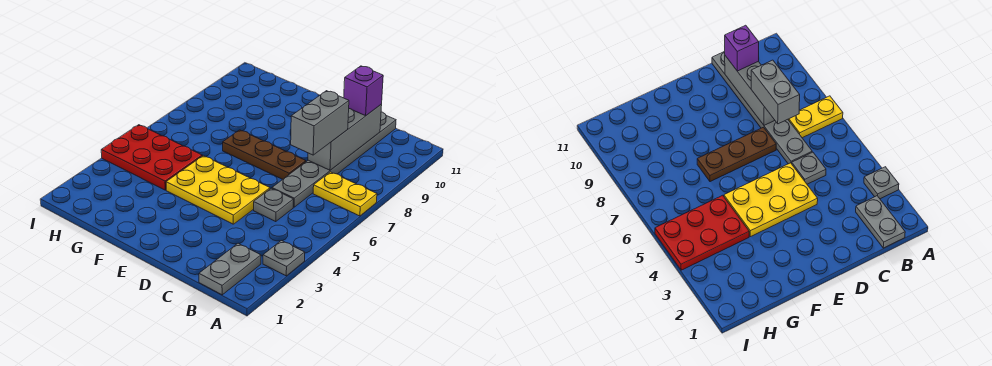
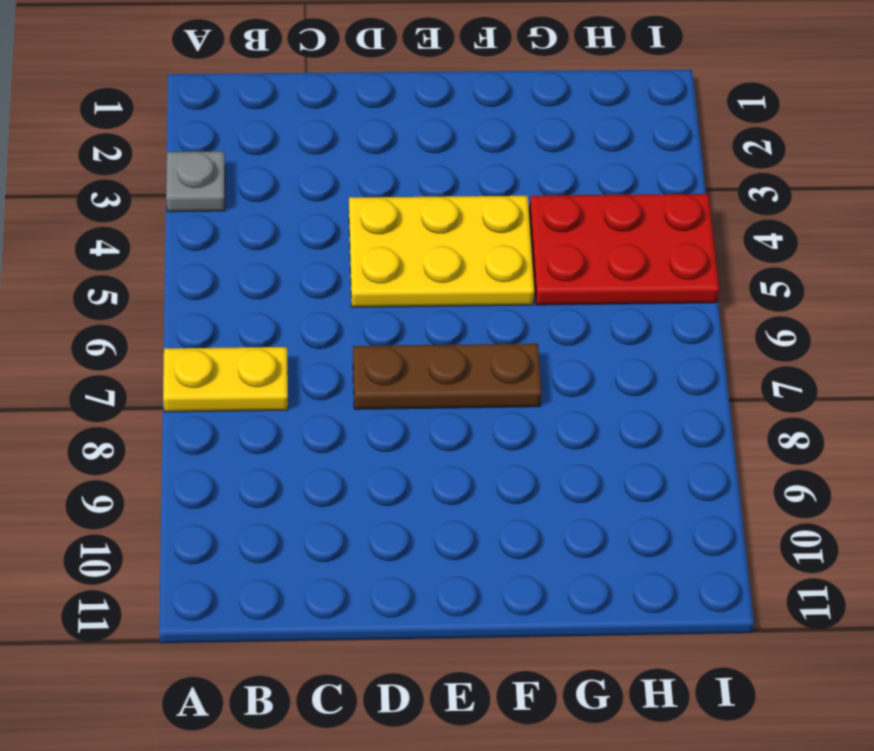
none -> grey 1x2 plate [199,243,261,295]
none -> grey 1x1 plate [254,188,293,221]

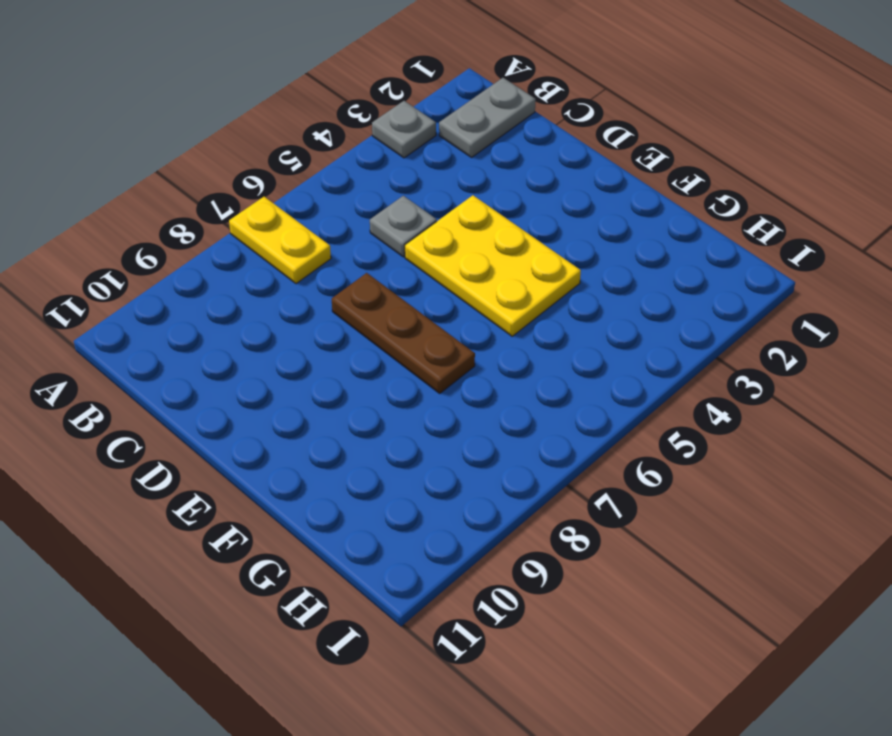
none -> grey 1x6 plate [272,112,396,207]
none -> red 2x3 plate [101,125,202,190]

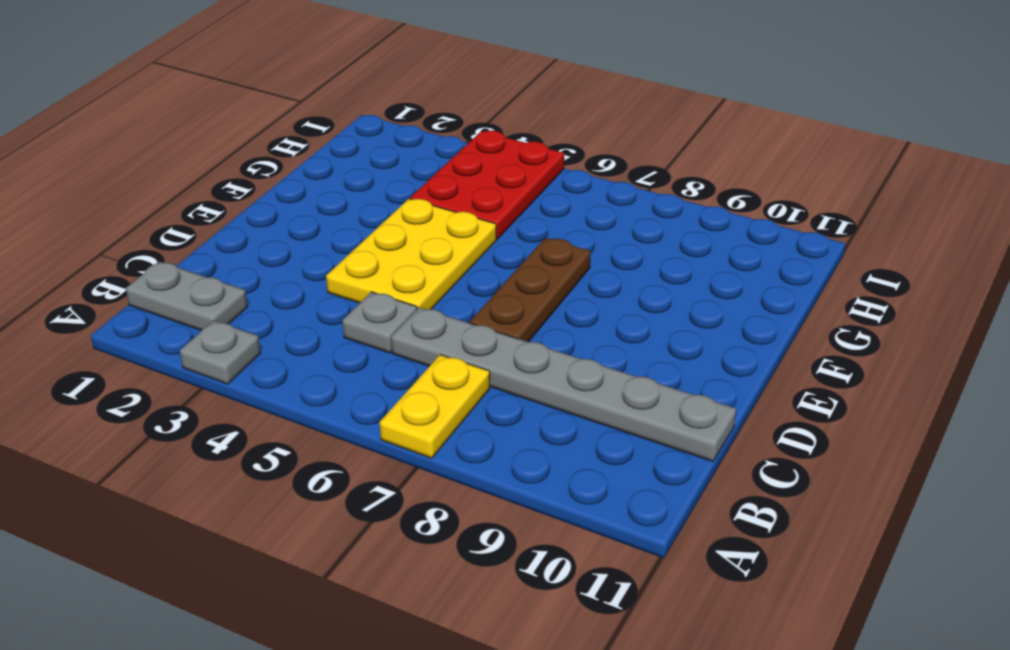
none -> grey 1x3 brick [308,104,382,170]
none -> grey 1x2 brick [291,91,349,155]

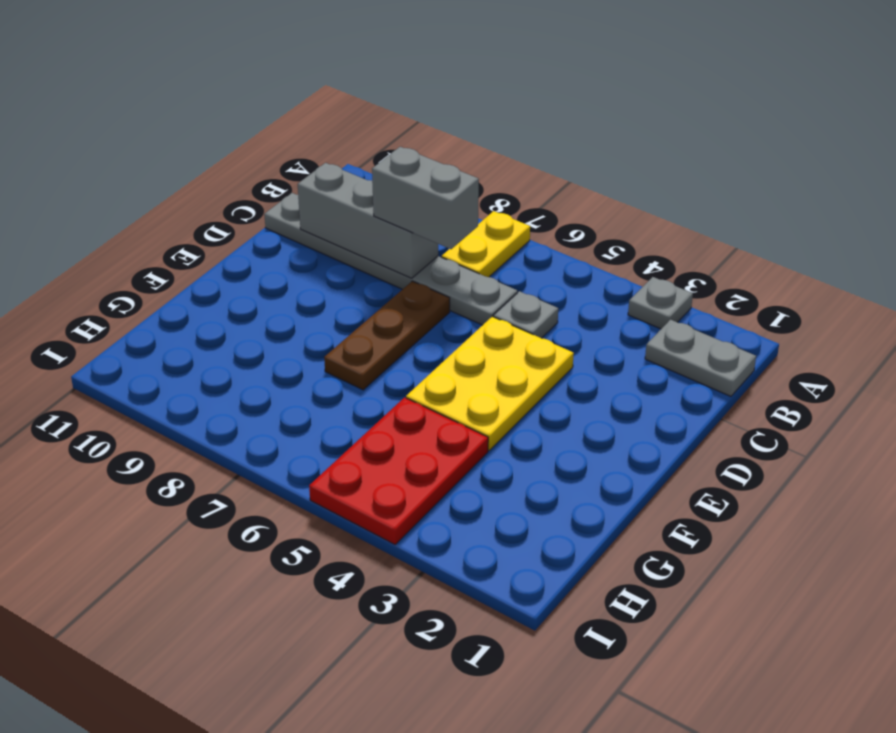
none -> purple 1x1 brick [344,66,383,116]

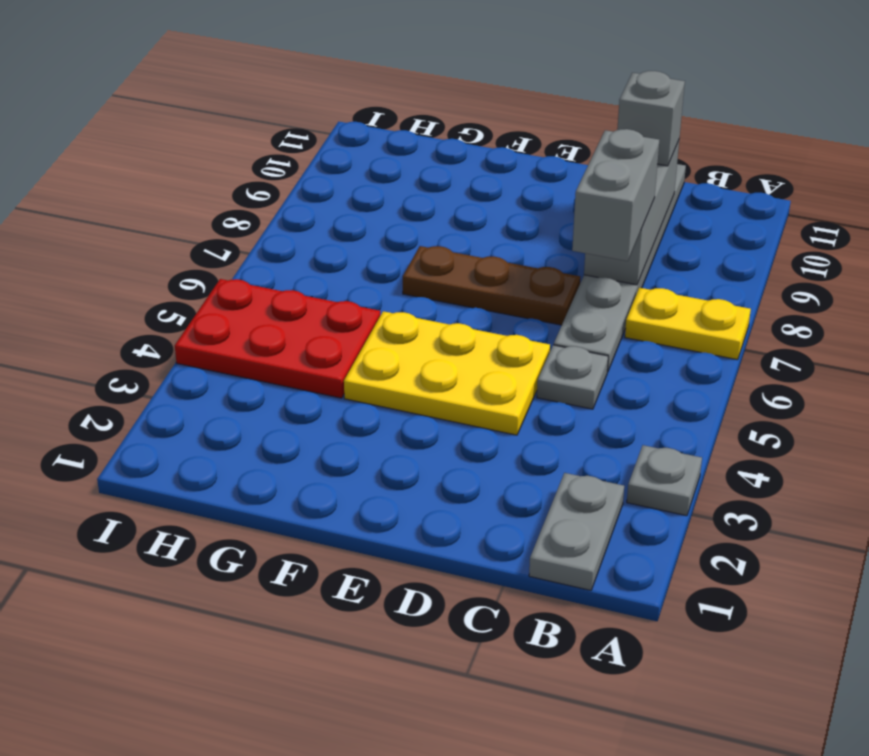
grey 1x1 brick [617,71,685,166] -> purple 1x1 brick [344,66,383,116]

